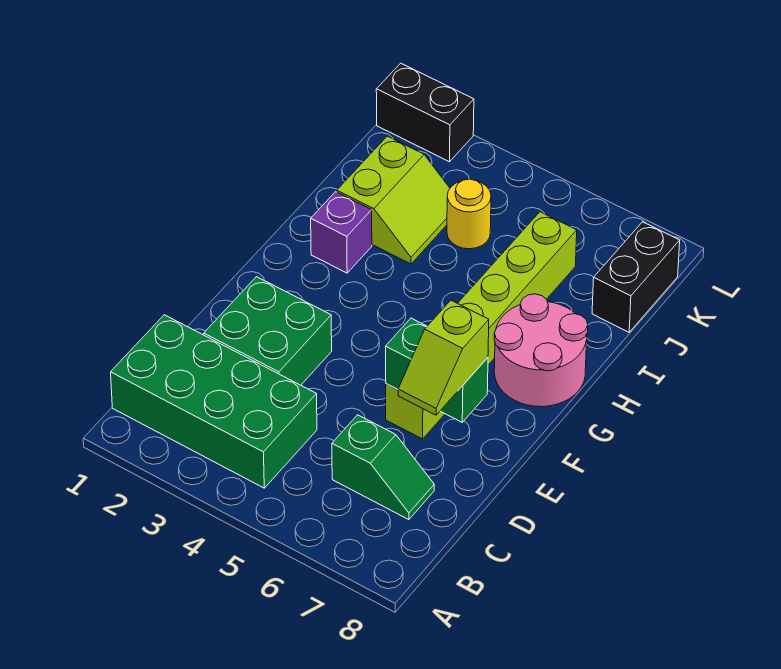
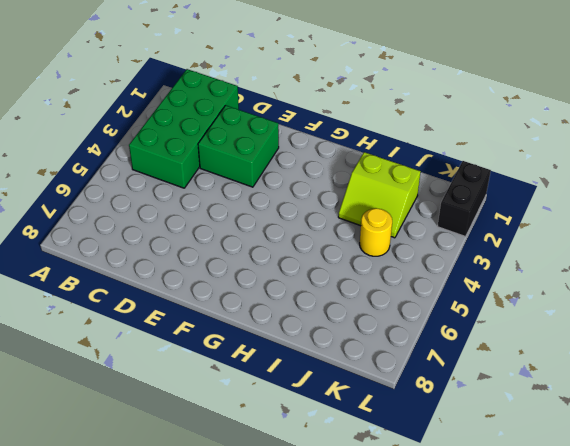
none -> green 1x2 slope [332,415,434,520]
none -> lime 1x6 brick [386,212,577,439]
none -> pink 2x2 round brick [494,294,588,407]

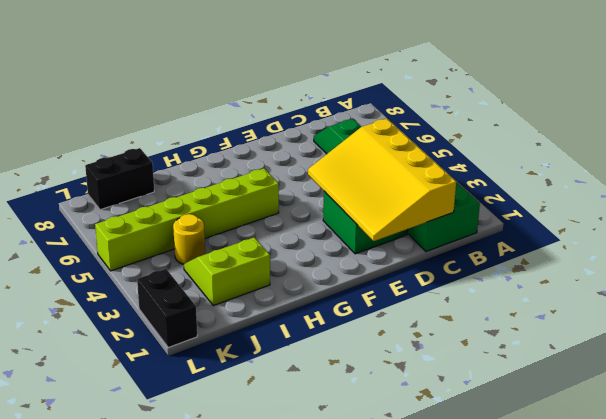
yellow 3x4 slope [308,119,456,241] -> none
lime 1x6 brick [95,169,279,271] -> lime 1x6 brick moved to [386,212,577,439]
none -> pink 2x2 round brick [494,294,588,407]
none -> purple 1x1 brick [311,192,372,273]
none -> green 1x2 brick [386,318,488,422]

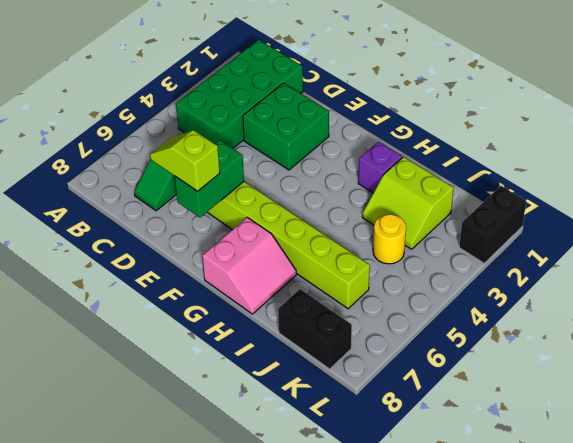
pink 2x2 slope [202,217,296,314] -> pink 2x2 round brick [494,294,588,407]

